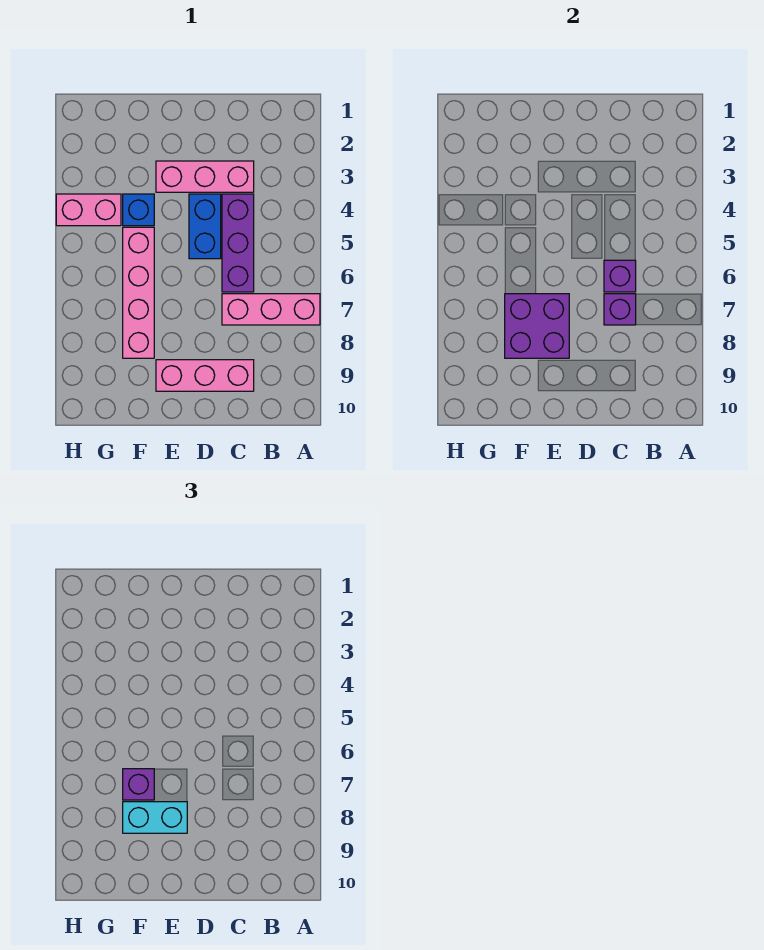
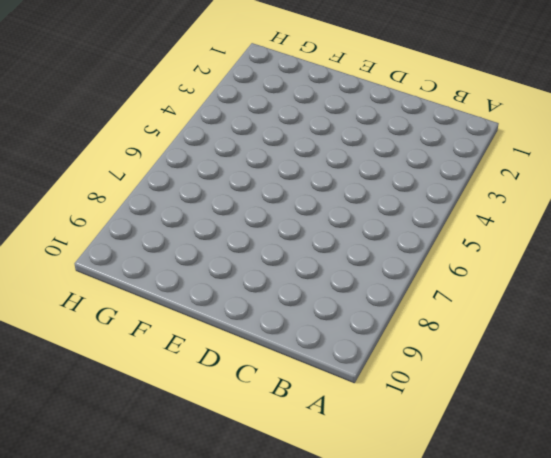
none -> pink 1x3 brick [222,294,320,325]
none -> pink 1x3 brick [156,161,254,192]
none -> purple 1x3 brick [222,194,254,292]

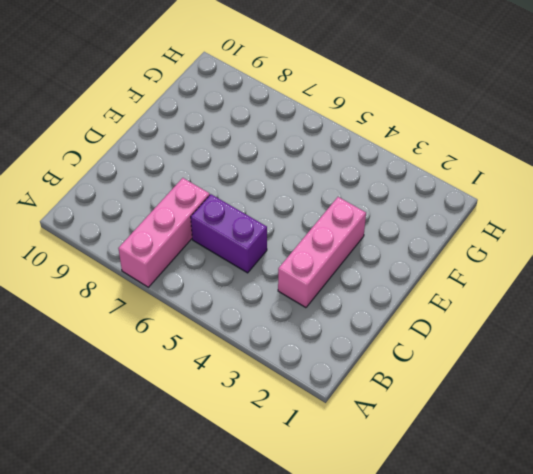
purple 1x2 brick [191,194,267,273] -> purple 1x3 brick [222,194,254,292]
none -> pink 1x3 brick [156,360,254,391]
none -> blue 1x2 brick [189,194,221,259]
none -> blue 1x1 brick [123,194,154,226]

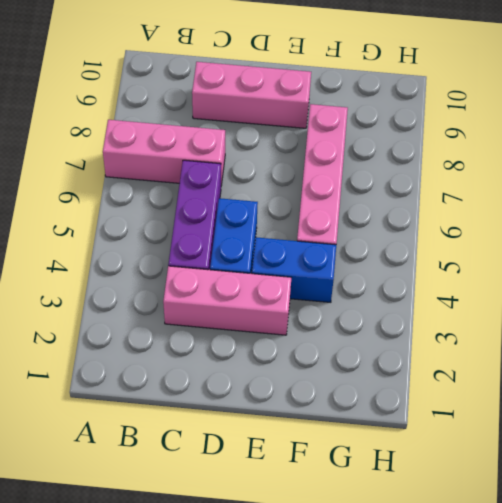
blue 1x2 brick [252,237,336,302] -> blue 1x1 brick [123,194,154,226]
none -> pink 1x2 brick [56,194,121,226]
none -> purple 1x1 brick [604,260,636,292]
none -> purple 1x1 brick [604,294,636,325]

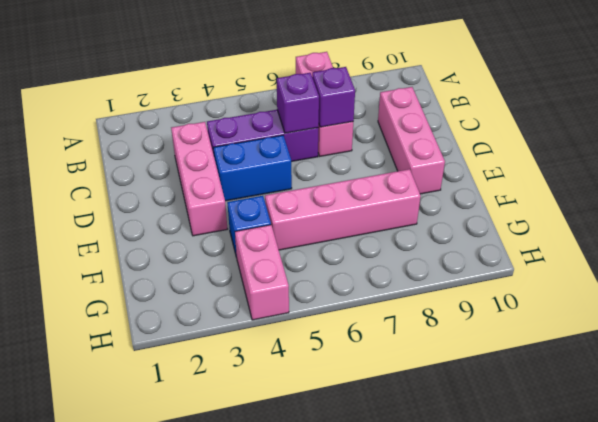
none -> purple 2x2 brick [505,294,569,358]
none -> cyan 1x2 brick [123,802,187,833]
none -> purple 1x1 brick [123,769,154,800]

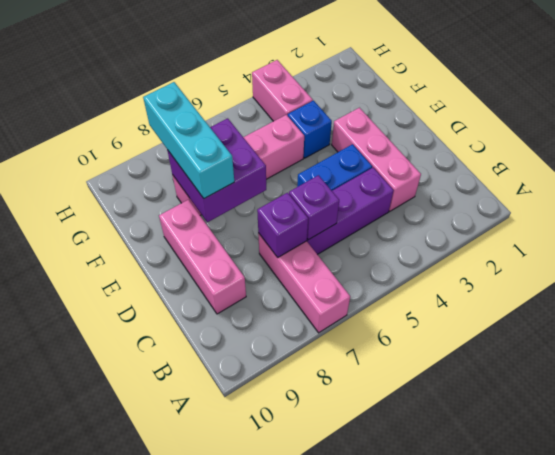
cyan 1x3 brick [143,82,234,199] -> cyan 1x2 brick [123,802,187,833]
none -> purple 1x1 brick [123,769,154,800]

